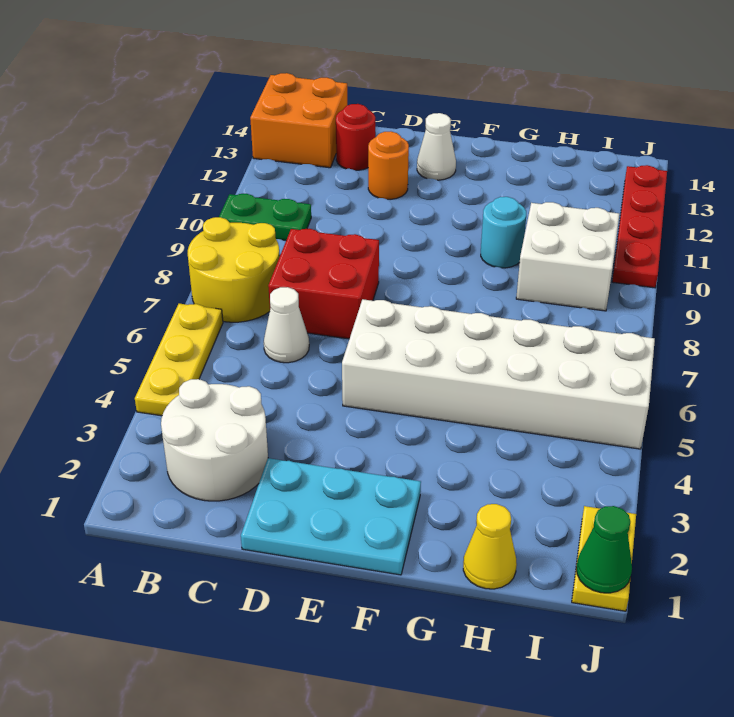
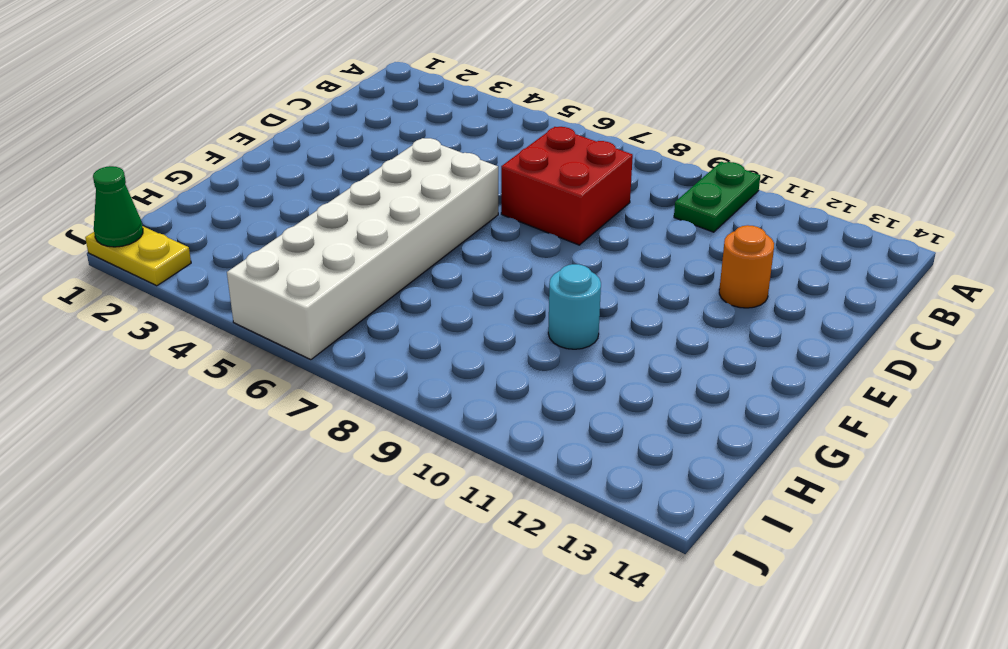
none -> yellow 1x3 plate [135,304,223,416]
none -> yellow 2x2 round brick [188,217,280,322]
none -> orange 2x2 brick [250,73,347,168]

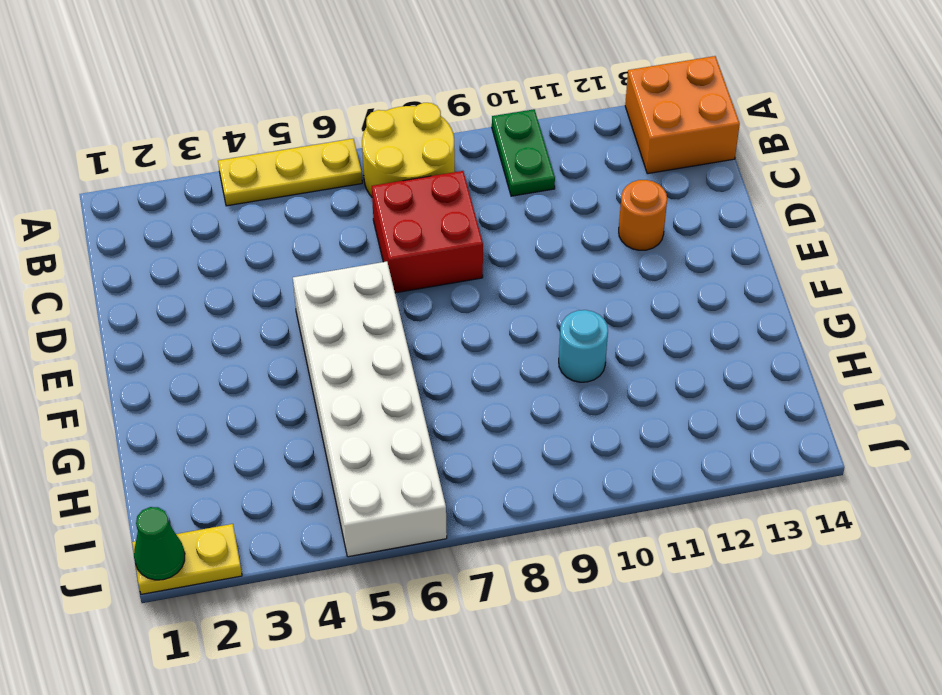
none -> white 2x2 round brick [161,379,268,501]
none -> white 1x1 cone [264,287,309,363]
none -> red 1x1 round brick [336,104,375,170]

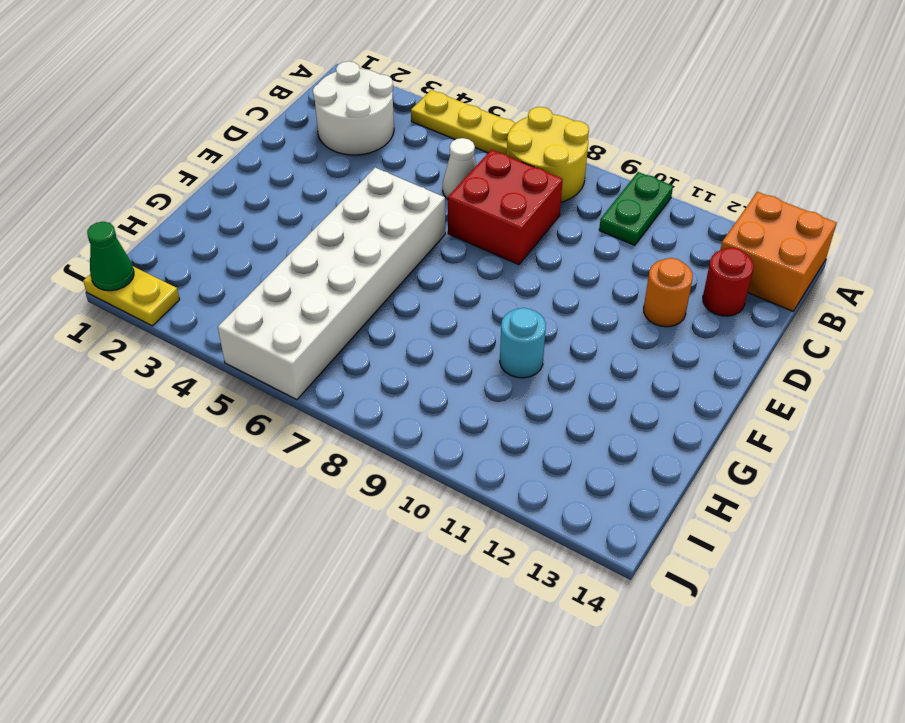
none -> cyan 2x3 plate [241,458,421,575]
none -> white 1x1 cone [417,113,456,180]
none -> yellow 1x1 cone [463,504,517,589]

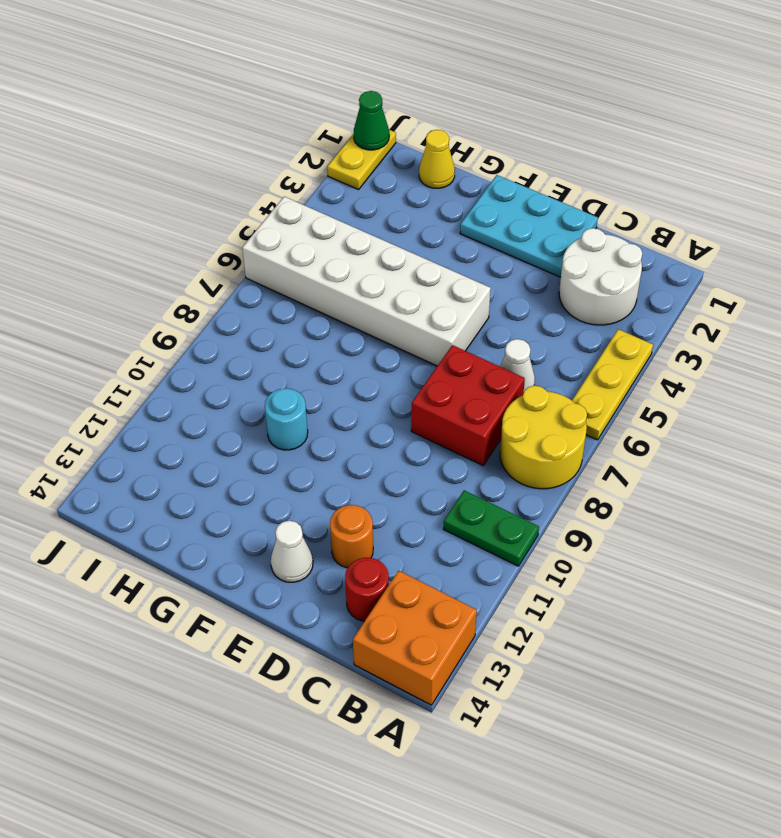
none -> white 2x2 brick [516,202,619,311]
none -> red 1x4 plate [612,165,667,288]

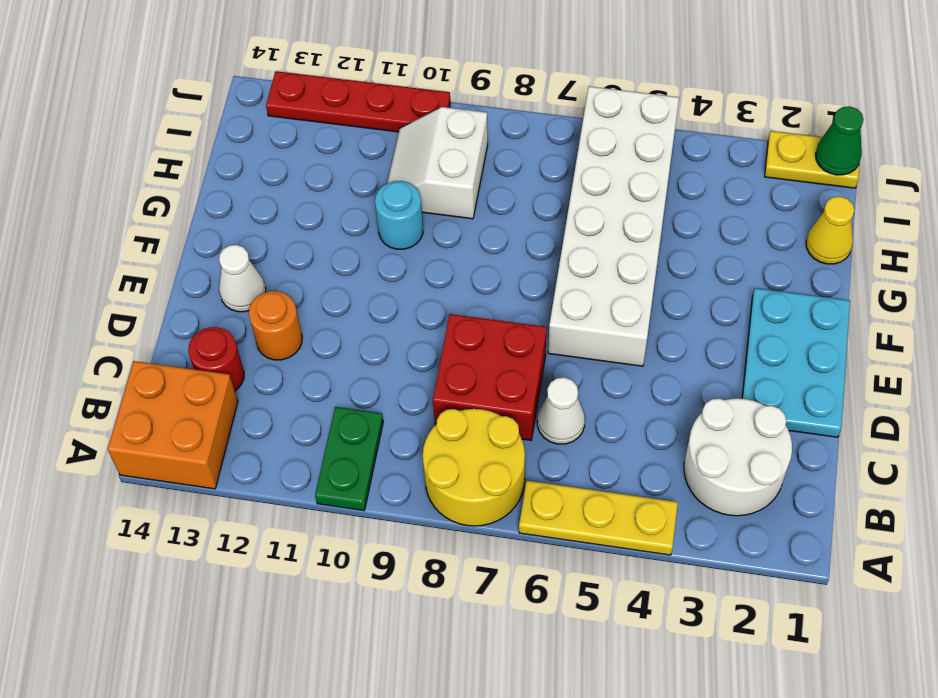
white 2x2 slope [387,107,488,219] -> white 2x2 brick [516,202,619,311]

